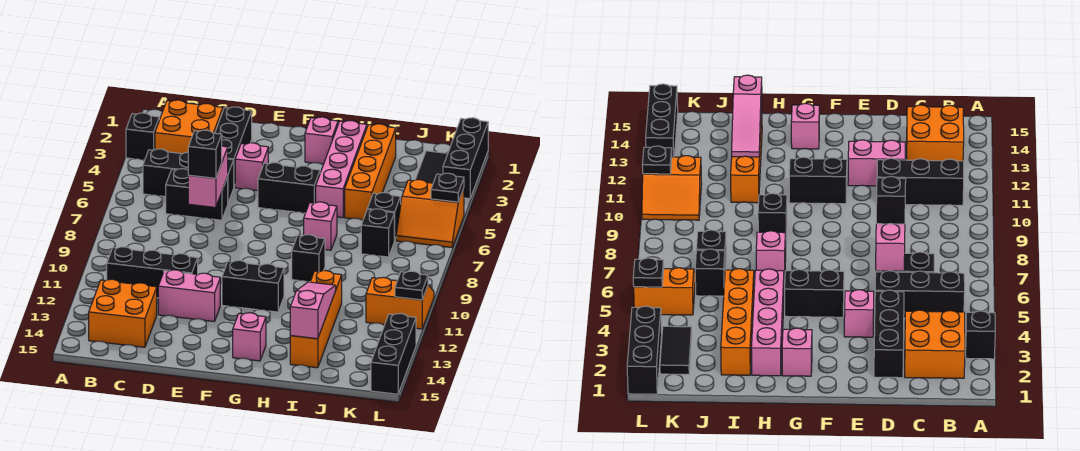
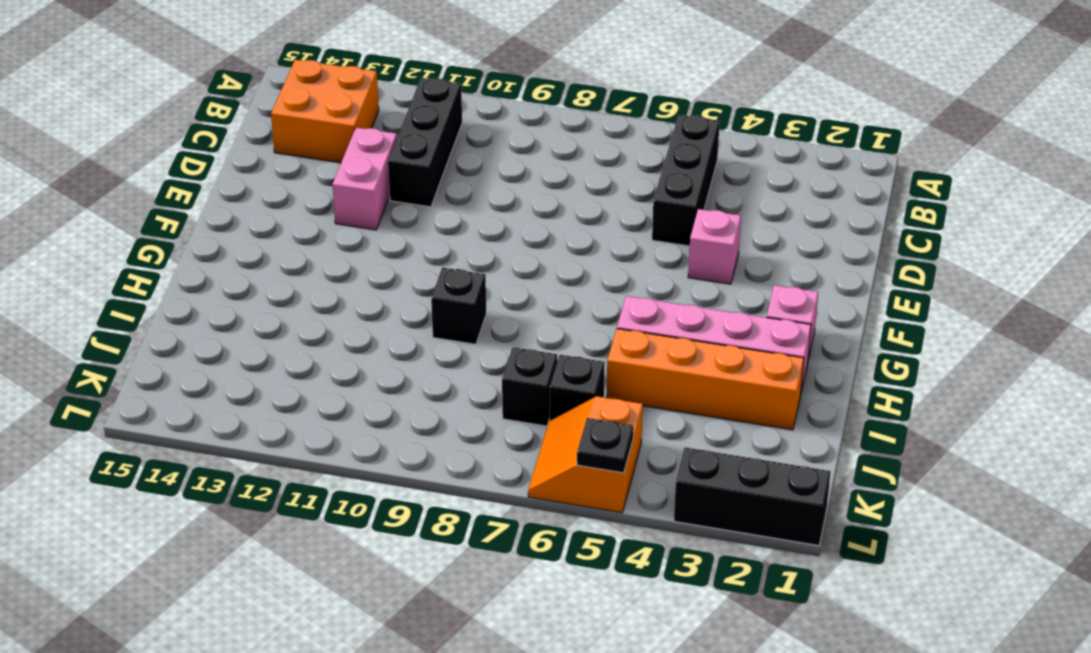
none -> black 1x1 brick [126,113,159,160]
none -> orange 2x2 brick [155,100,223,154]
none -> black 1x2 brick [166,169,228,220]
none -> black 1x3 brick [215,107,252,186]

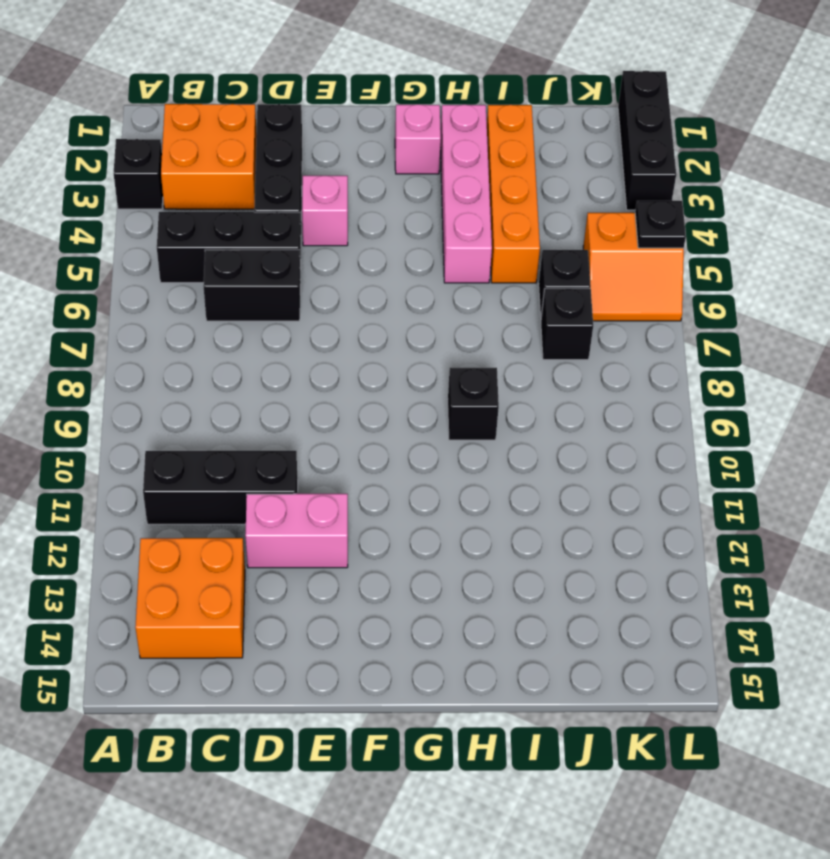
none -> black 1x2 brick [258,163,320,213]
none -> black 1x2 brick [222,260,284,312]
none -> pink 1x1 brick [233,313,266,361]
none -> pink 1x1 brick [304,202,337,250]

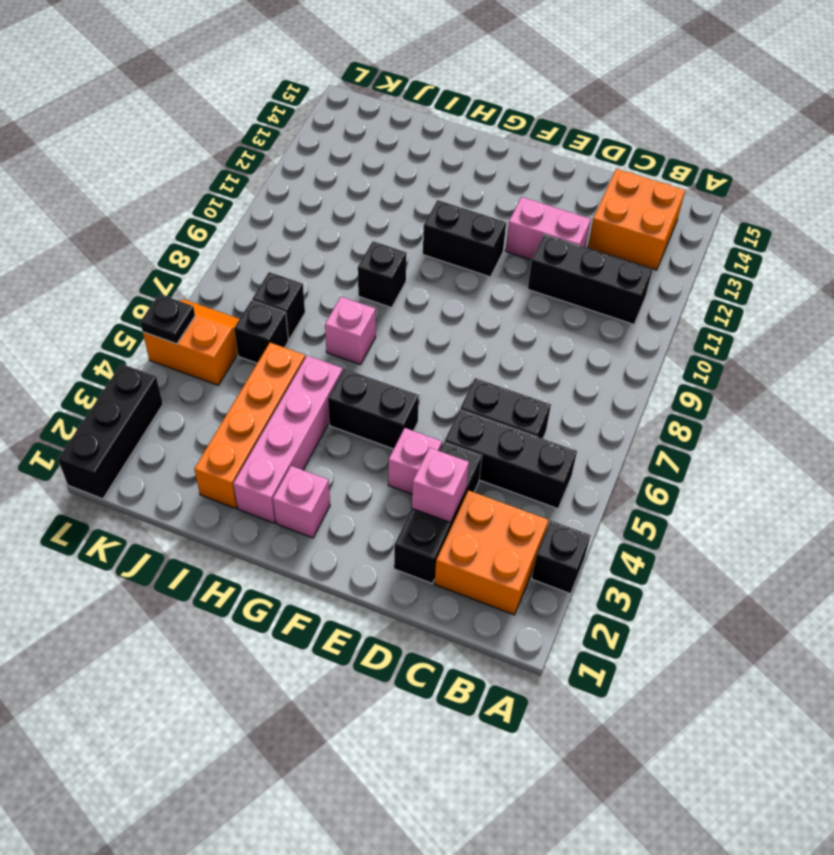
pink 1x1 brick [412,448,469,523] -> pink 1x1 brick moved to [233,313,266,361]
none -> orange 1x4 brick [290,271,342,368]
none -> black 1x2 tile [415,151,448,183]
none -> orange 2x2 slope [366,277,434,329]
none -> black 1x3 brick [371,313,416,394]

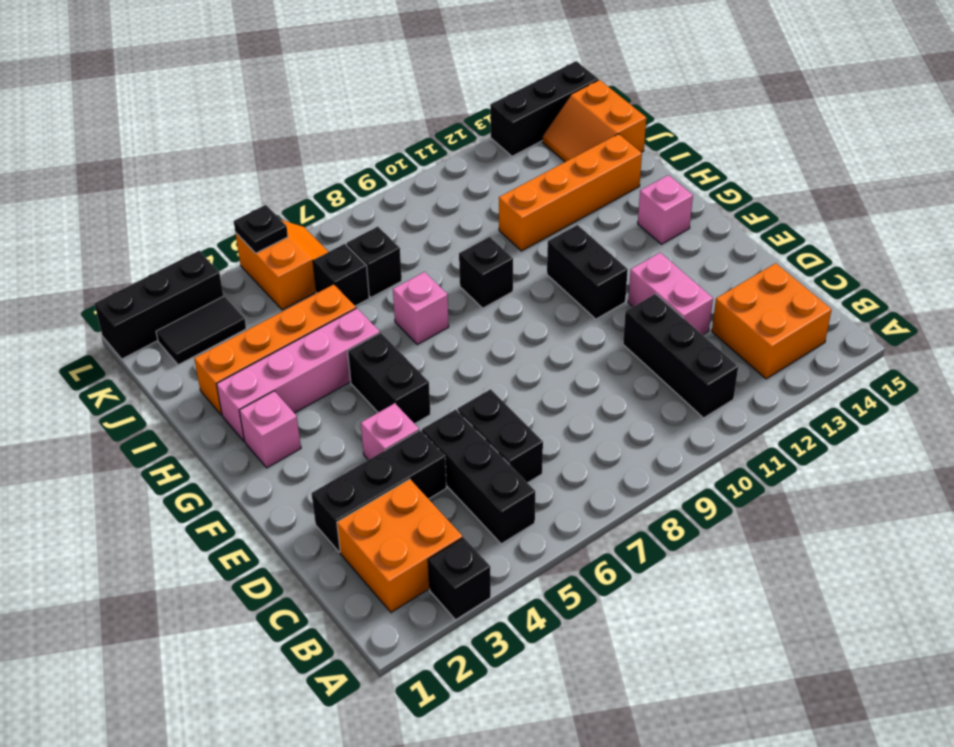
orange 2x2 slope [542,80,646,162] -> orange 2x2 slope moved to [366,277,434,329]
none -> pink 1x2 brick [188,146,228,207]
none -> pink 1x3 slope [290,282,336,339]
none -> black 1x1 plate [395,271,428,300]
none -> black 1x1 brick [188,130,222,178]

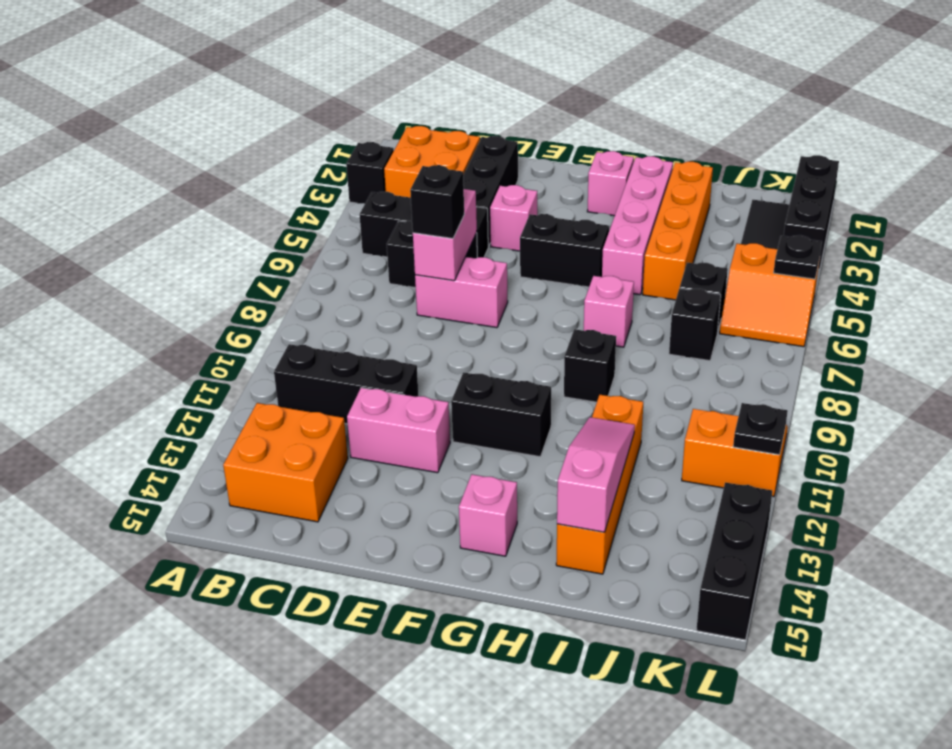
pink 1x2 brick [415,257,508,328] -> none

